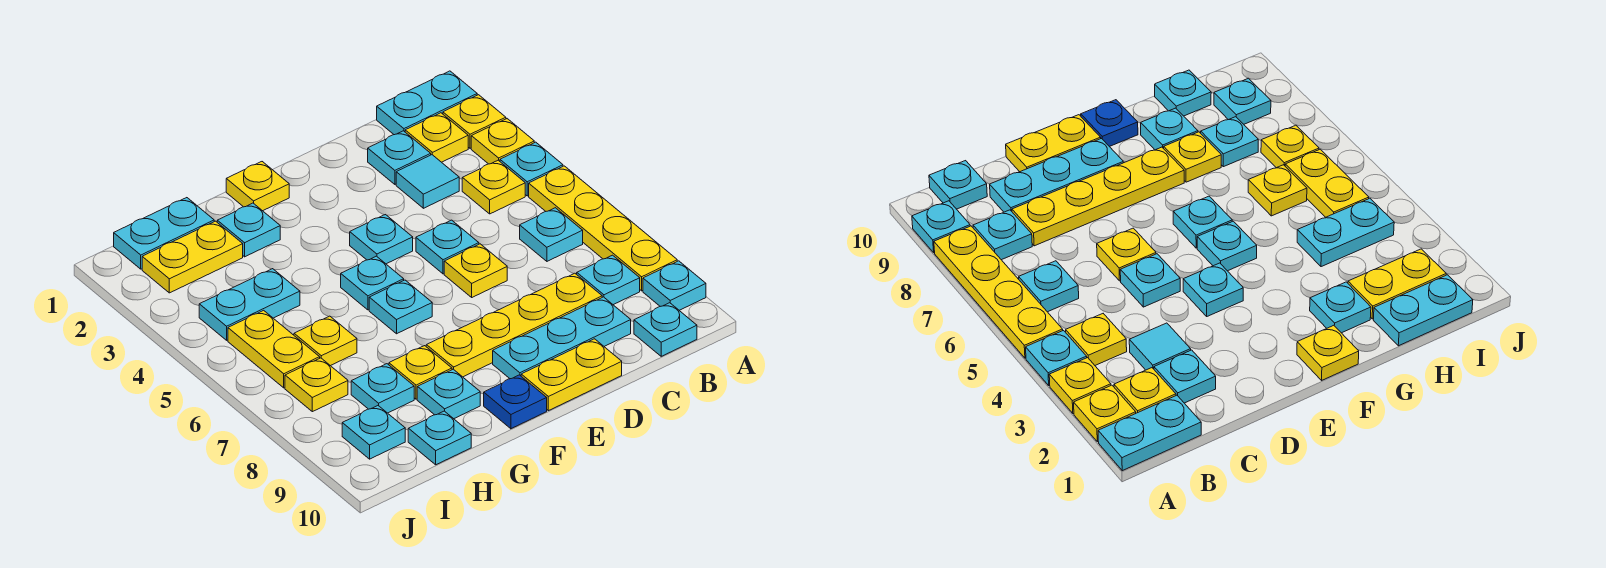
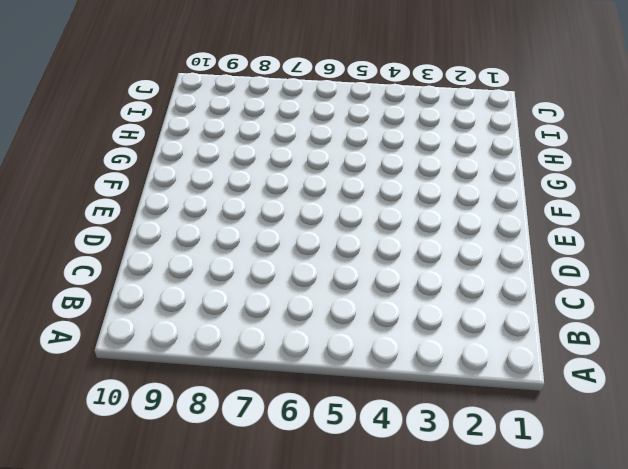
none -> cyan 1x2 plate [377,71,477,135]
none -> yellow 1x1 plate [443,95,506,148]
none -> yellow 1x1 plate [471,119,534,164]
none -> cyan 1x1 plate [500,142,563,196]

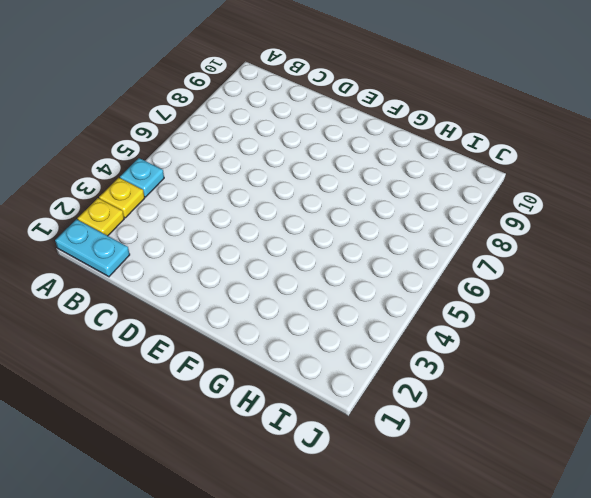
none -> yellow 1x4 plate [529,166,677,291]
none -> cyan 1x1 plate [643,261,706,310]
none -> yellow 1x1 plate [405,113,468,162]
none -> yellow 1x1 plate [462,160,525,214]

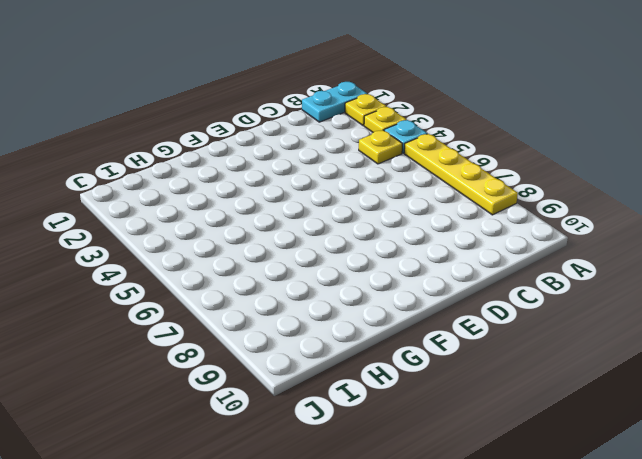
none -> cyan 1x1 plate [643,261,706,310]
none -> yellow 1x1 plate [405,113,468,162]
none -> cyan 1x1 plate [520,208,583,261]
none -> cyan 1x1 plate [577,255,640,305]

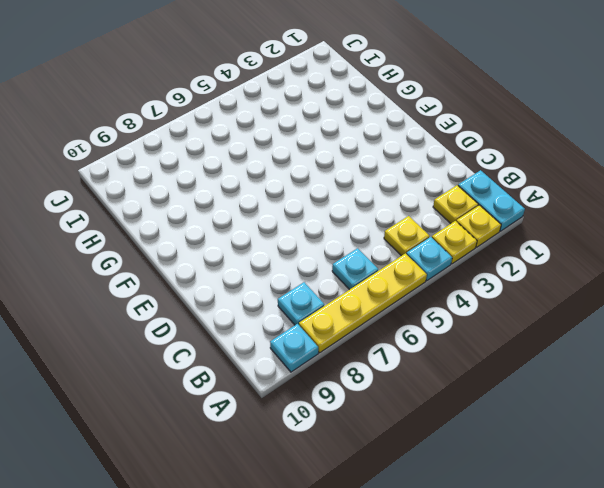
none -> cyan 1x1 plate [634,303,697,356]
none -> cyan 1x1 plate [368,131,431,184]
none -> cyan 1x1 tile [396,155,459,208]
none -> yellow 1x4 plate [426,273,602,377]

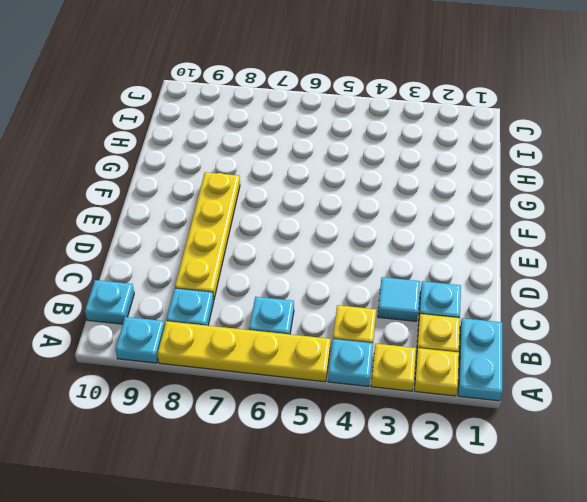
none -> cyan 1x3 plate [493,297,631,379]
none -> cyan 1x1 plate [416,220,479,274]
none -> yellow 1x1 plate [444,244,507,297]
none -> yellow 1x2 plate [521,339,622,411]

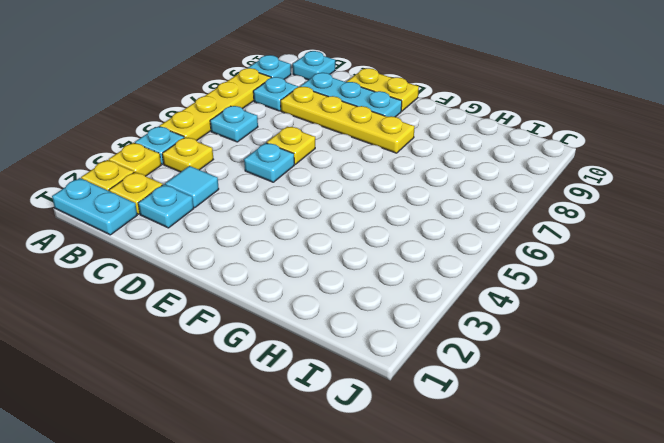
none -> cyan 1x1 plate [350,215,413,264]
none -> yellow 1x1 plate [226,162,289,211]
none -> cyan 1x1 plate [341,256,404,310]
none -> cyan 1x1 plate [369,280,432,334]

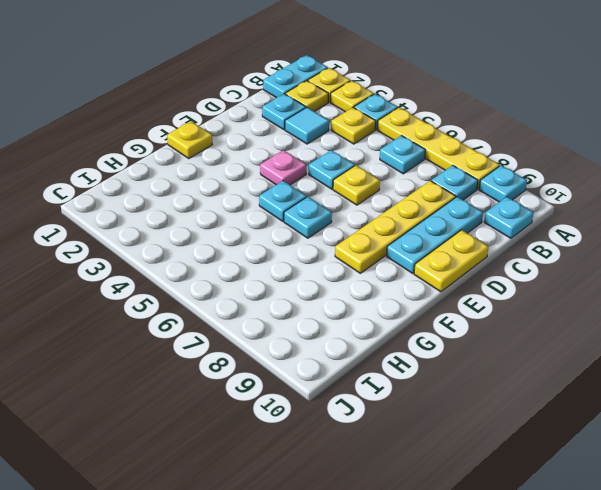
pink 1x1 plate [260,150,306,185] -> cyan 1x1 plate [350,215,413,264]
none -> blue 1x1 plate [484,375,547,429]
none -> cyan 1x1 plate [217,203,280,257]
none -> yellow 1x1 plate [389,346,452,399]
none -> cyan 1x1 plate [417,369,480,419]

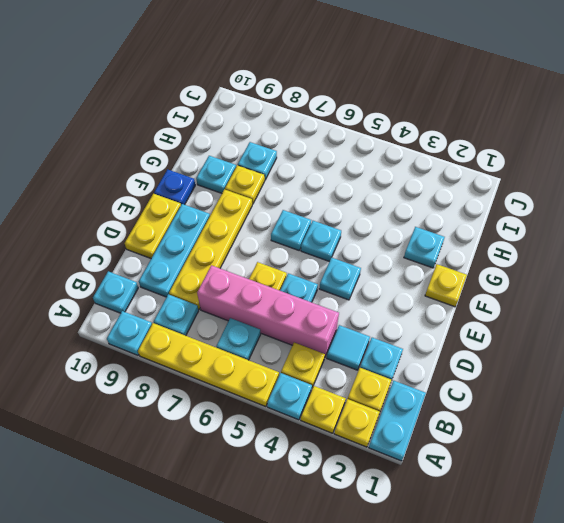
pink 1x4 brick [197,265,339,357] -> none
none -> cyan 1x2 plate [114,198,214,269]
none -> yellow 1x2 plate [142,221,243,293]
none -> cyan 1x2 plate [199,269,300,340]
none -> yellow 1x1 plate [294,316,357,366]

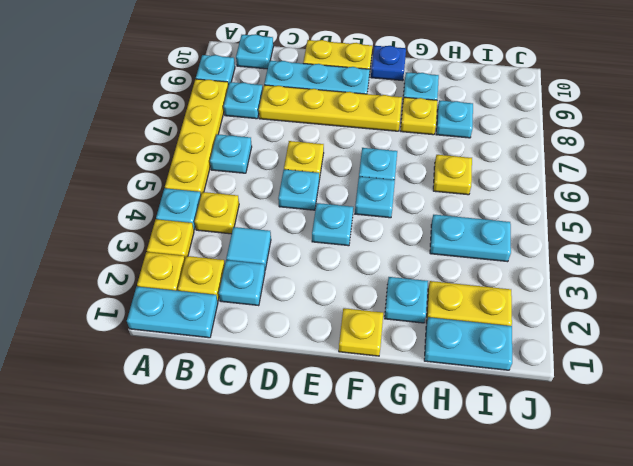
none -> cyan 1x1 plate [408,411,471,465]
none -> yellow 1x2 plate [228,310,320,388]
none -> yellow 1x1 plate [285,358,348,412]
none -> cyan 1x1 plate [342,406,405,459]

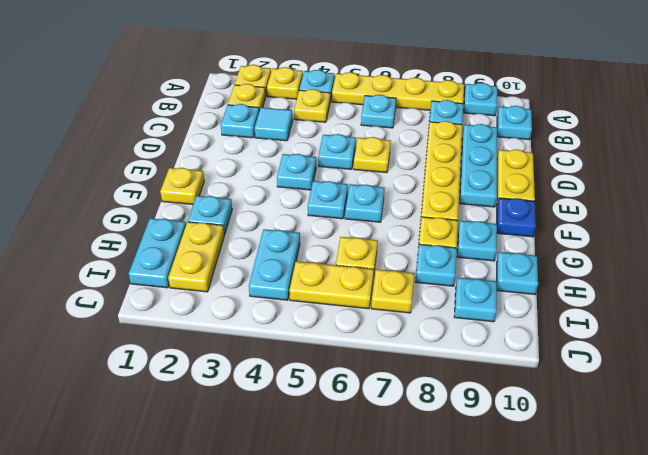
none -> cyan 1x2 plate [377,71,477,135]

